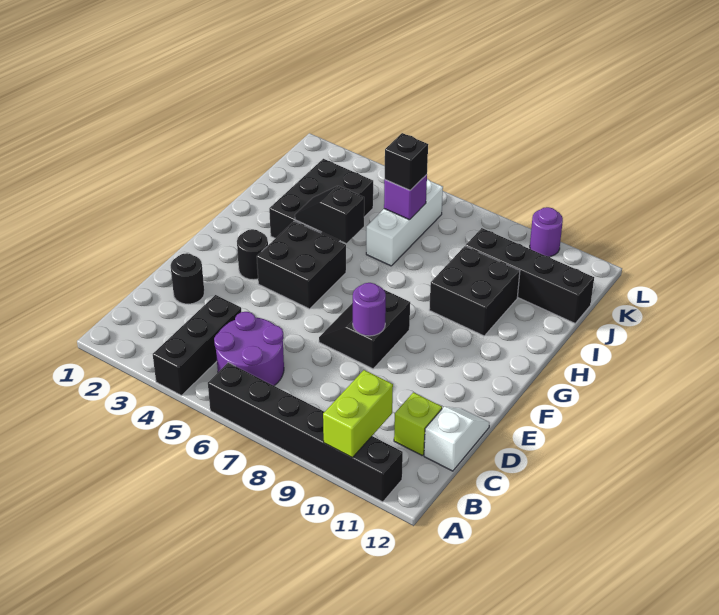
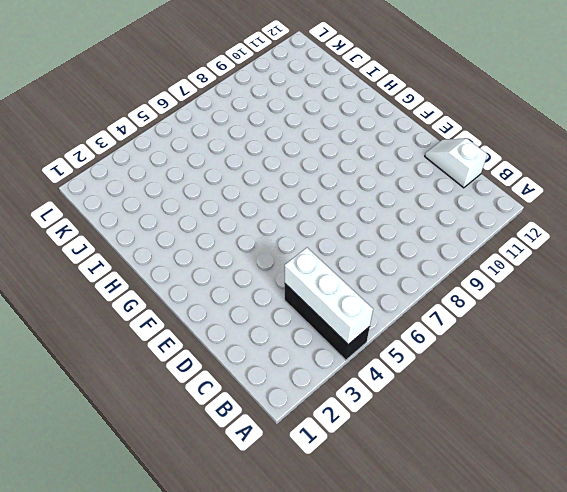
white 1x3 brick [285,248,373,345] -> white 1x3 brick moved to [366,179,443,266]
none -> black 1x6 brick [208,363,403,502]
none -> purple 2x2 round brick [214,312,284,386]
none -> lime 1x1 brick [394,392,442,455]

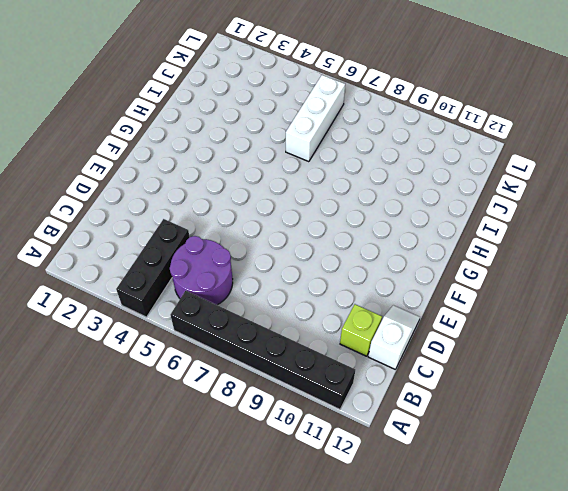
none -> black 1x1 round brick [171,253,204,304]
none -> black 2x2 slope [319,290,410,369]
none -> black 1x1 round brick [237,229,268,280]

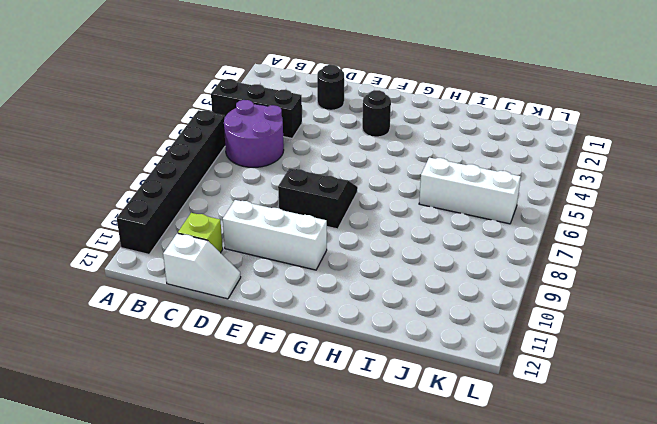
white 1x3 brick [223,200,327,270] -> none
none -> black 2x2 brick [257,221,346,309]
none -> black 2x3 brick [269,159,373,241]
none -> black 2x2 brick [429,246,520,336]

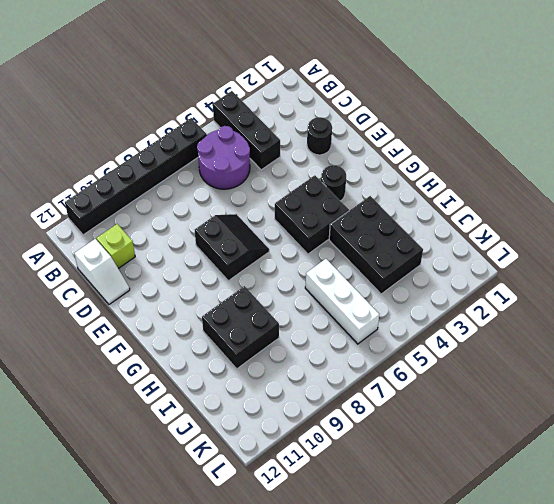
none -> black 1x4 brick [466,228,594,323]
none -> purple 1x1 round brick [530,207,563,257]
none -> lime 1x2 brick [323,370,393,458]

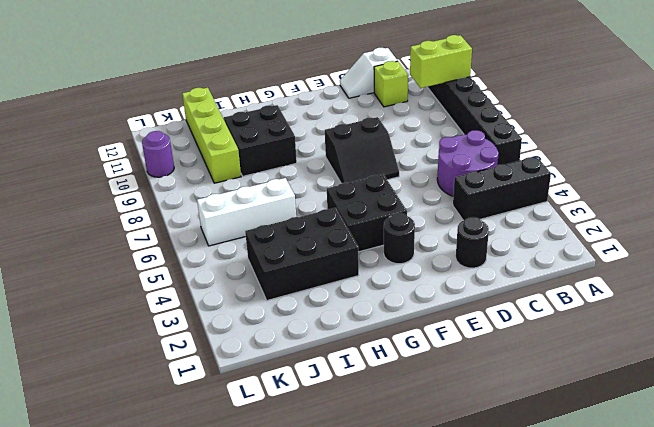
lime 1x4 brick [182,88,241,183] -> black 1x4 brick [466,228,594,323]
none -> purple 1x1 round brick [353,283,386,336]
none -> black 1x2 slope [295,186,364,243]
none -> purple 1x1 brick [384,175,427,220]

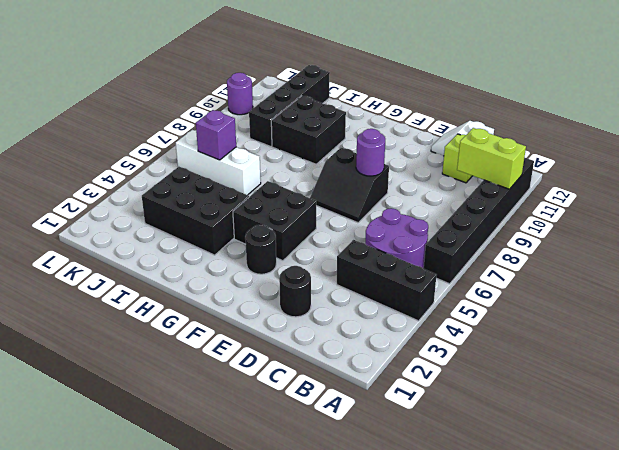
none -> black 1x2 slope [295,186,364,243]
none -> black 1x1 brick [385,133,428,190]

